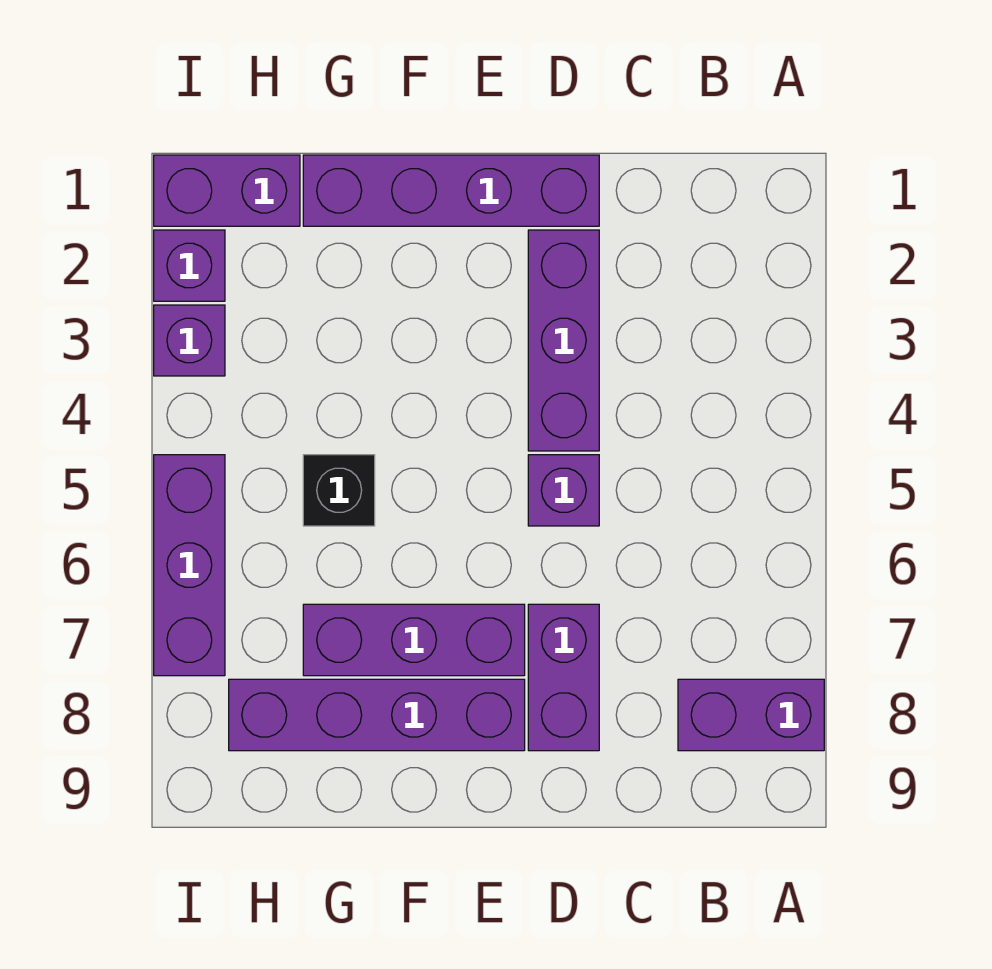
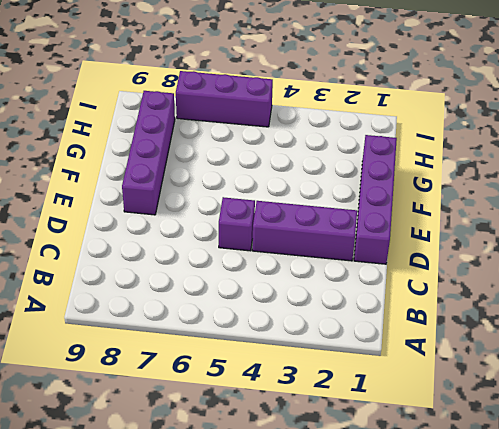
none -> purple 1x2 brick [678,679,824,751]
none -> purple 1x2 brick [528,604,599,751]
none -> purple 1x3 brick [303,604,525,676]

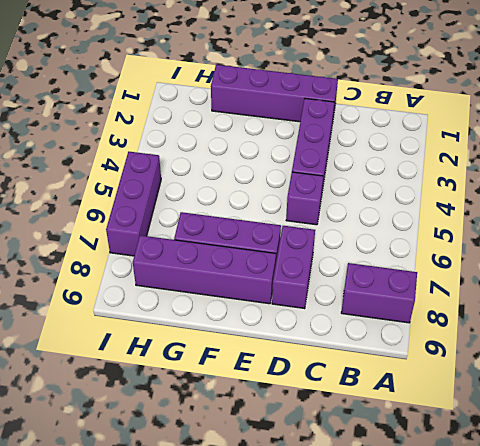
none -> black 1x1 brick [303,455,375,526]
none -> purple 1x2 brick [154,155,300,226]
none -> purple 1x1 brick [154,230,225,301]

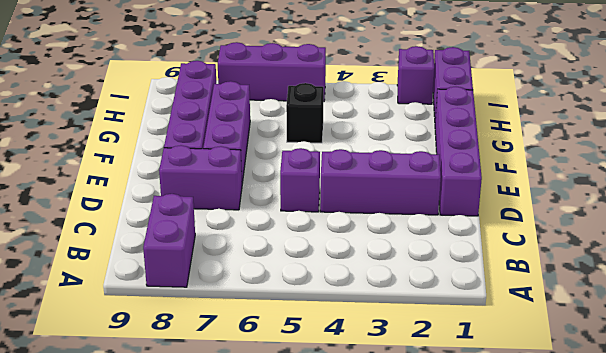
none -> purple 1x1 brick [154,305,225,376]

